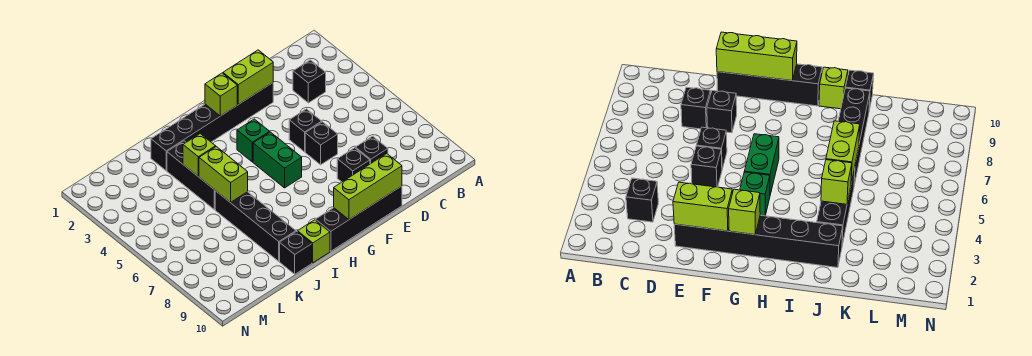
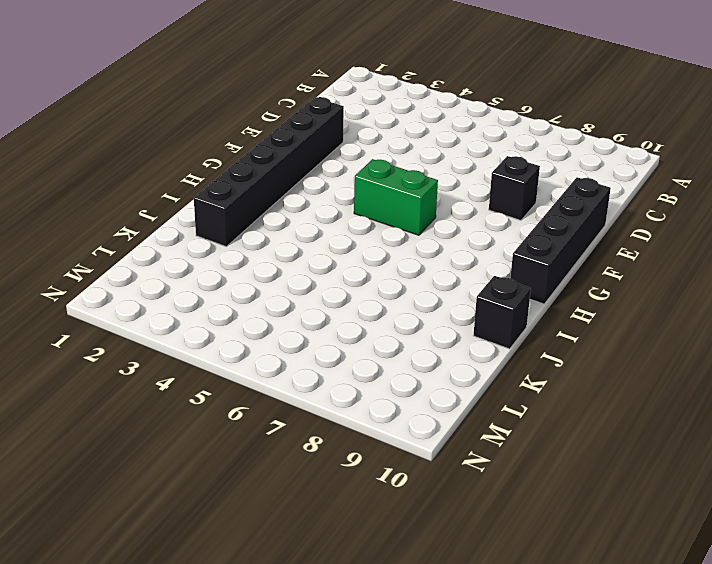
none -> black 1x1 brick [293,60,326,103]
none -> black 1x1 brick [355,136,388,164]
none -> black 1x1 brick [289,109,322,152]

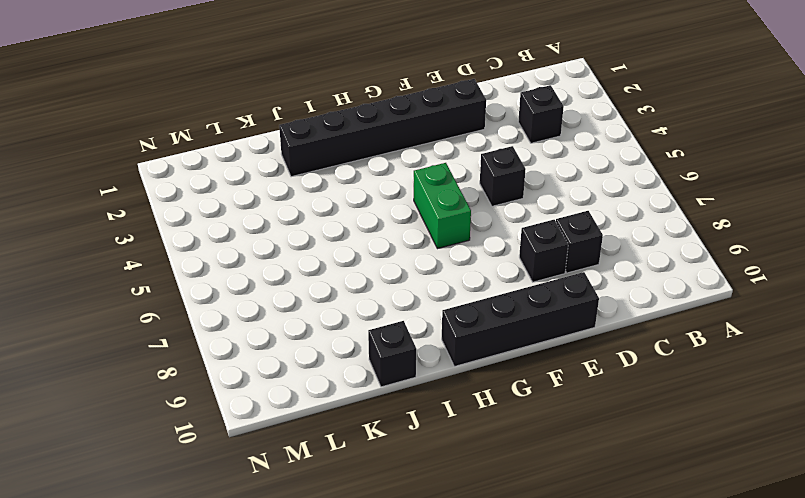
none -> black 1x1 brick [305,122,338,165]
none -> green 1x1 brick [237,119,269,162]
none -> lime 1x1 brick [298,220,330,263]

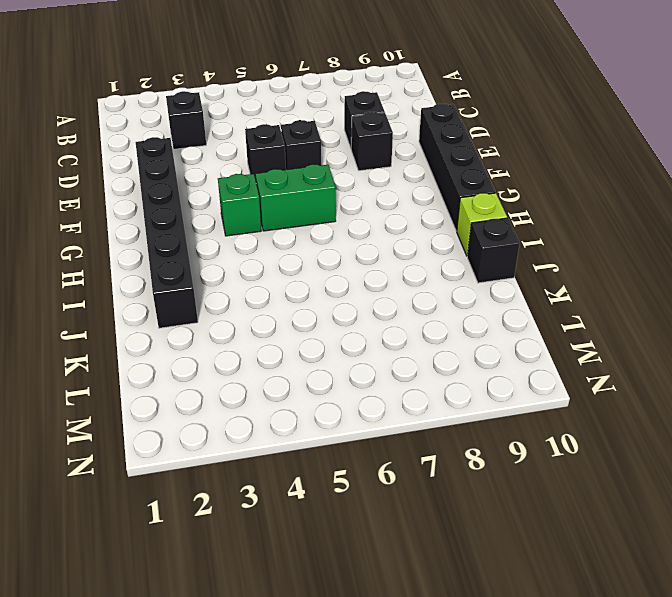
none -> black 1x3 brick [167,141,215,210]
none -> black 1x4 brick [215,191,296,261]
none -> lime 1x2 brick [223,50,273,105]

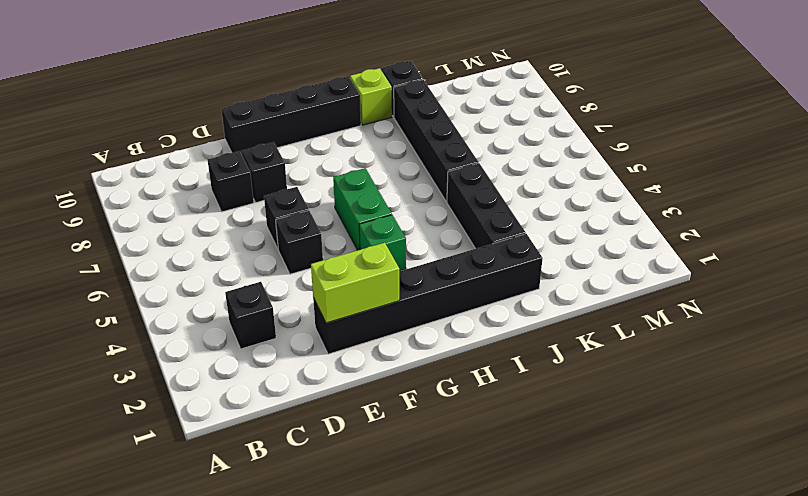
none -> lime 1x3 brick [334,154,402,219]
none -> lime 1x1 brick [205,73,237,116]
none -> lime 1x1 brick [183,134,216,177]

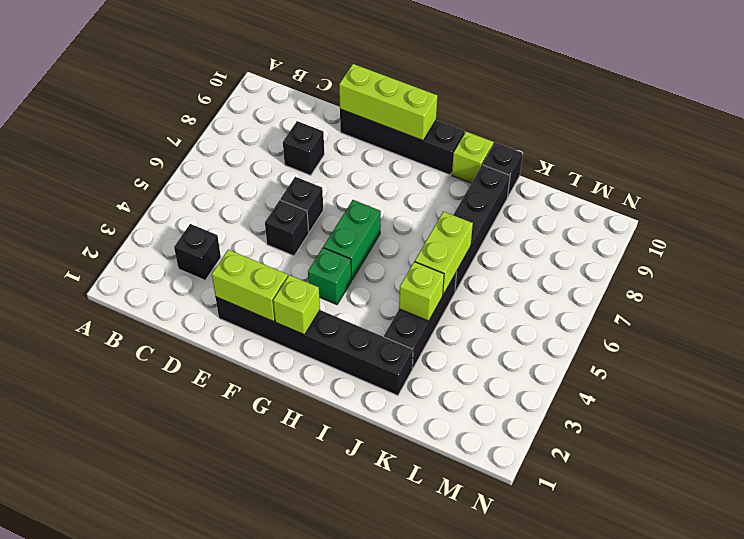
none -> black 1x1 brick [337,148,370,182]

